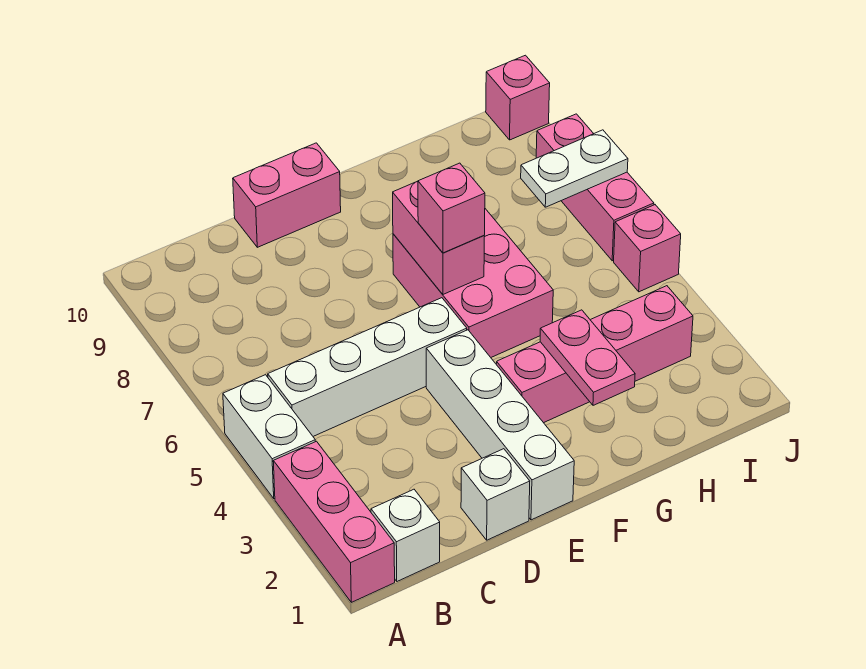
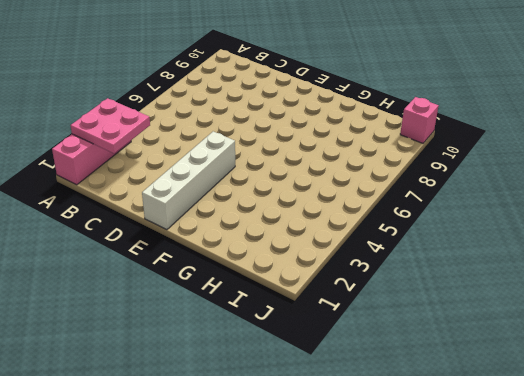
pink 2x2 plate [70,98,150,153] -> none
none -> white 1x2 brick [223,375,315,499]
none -> white 1x1 brick [371,489,440,581]
none -> white 1x4 brick [268,298,467,436]

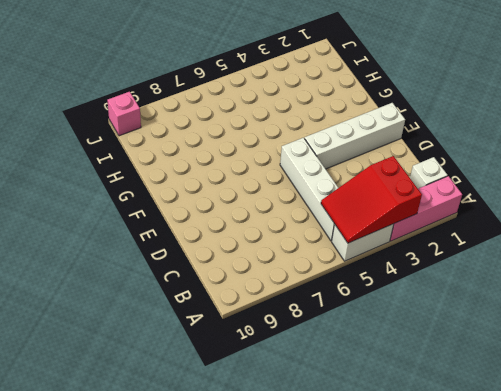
red 2x3 slope [321,156,422,243] -> none
none -> white 1x1 brick [461,449,530,540]
none -> pink 1x2 brick [233,143,341,247]
none -> pink 1x4 brick [496,286,693,423]

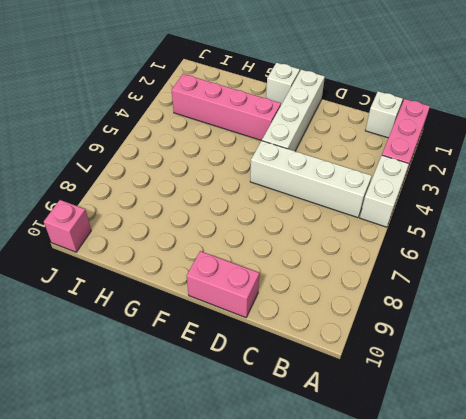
white 1x1 brick [266,63,300,105] -> white 1x1 brick moved to [461,449,530,540]
none -> pink 2x3 brick [393,209,553,357]
none -> pink 1x1 brick [614,205,681,292]
none -> pink 1x3 brick [536,114,654,261]

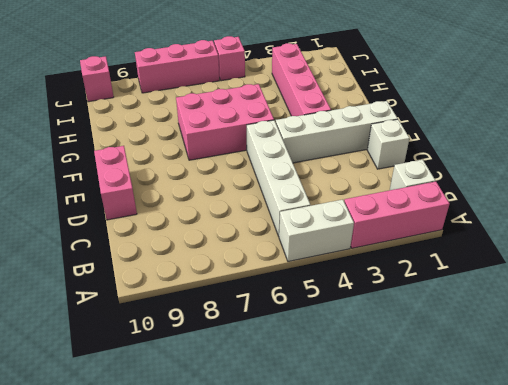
none -> pink 1x2 brick [393,181,485,294]
none -> pink 1x2 plate [540,310,635,405]
none -> white 1x2 plate [521,130,628,207]

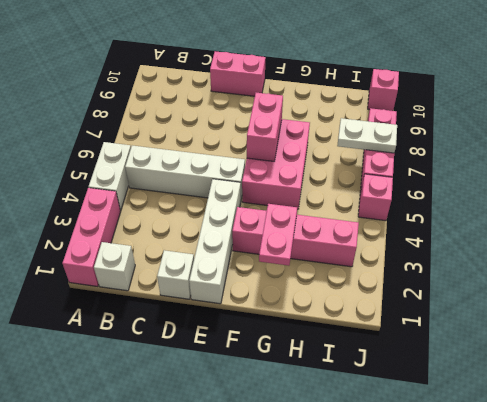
none -> pink 1x1 brick [418,163,485,253]

